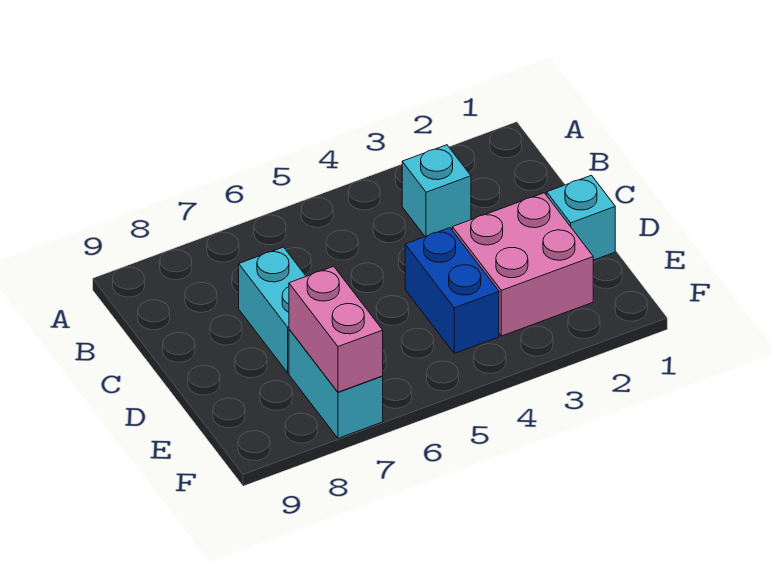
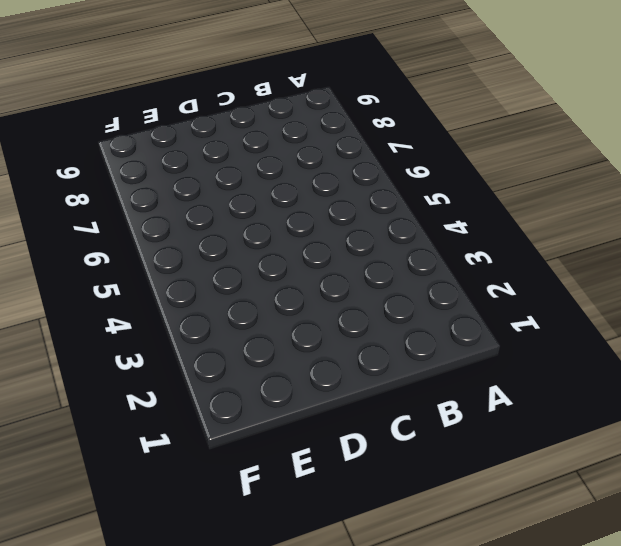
none -> cyan 1x1 brick [402,145,471,237]
none -> cyan 1x2 brick [239,247,306,373]

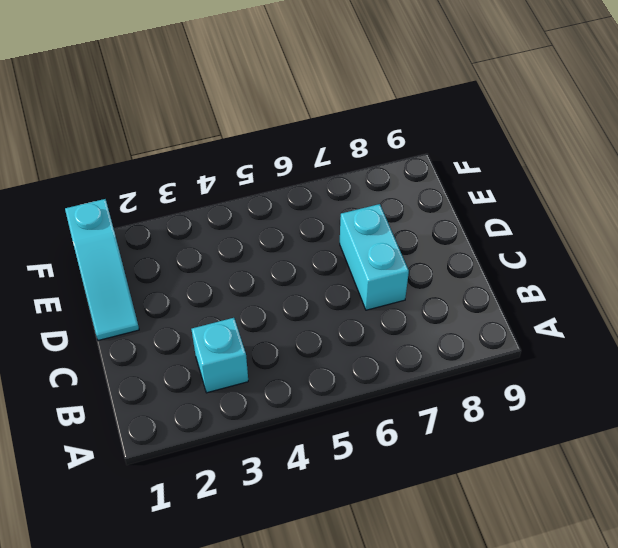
cyan 1x3 slope [65,199,139,341] -> cyan 1x1 brick [547,175,615,260]
none -> pink 2x2 brick [452,193,593,336]
none -> blue 1x2 brick [405,228,499,353]

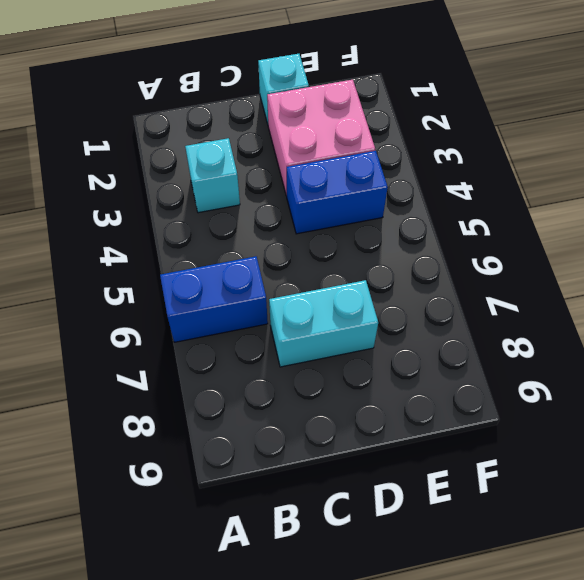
blue 1x2 brick [160,256,268,342] -> none
none -> cyan 1x2 brick [289,329,383,438]
none -> pink 1x2 brick [289,266,383,392]

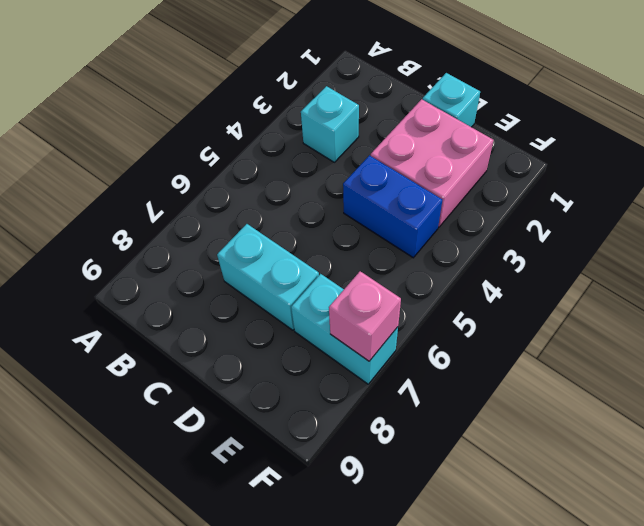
pink 1x1 brick [329,271,401,361] -> pink 1x2 brick [289,266,383,392]

